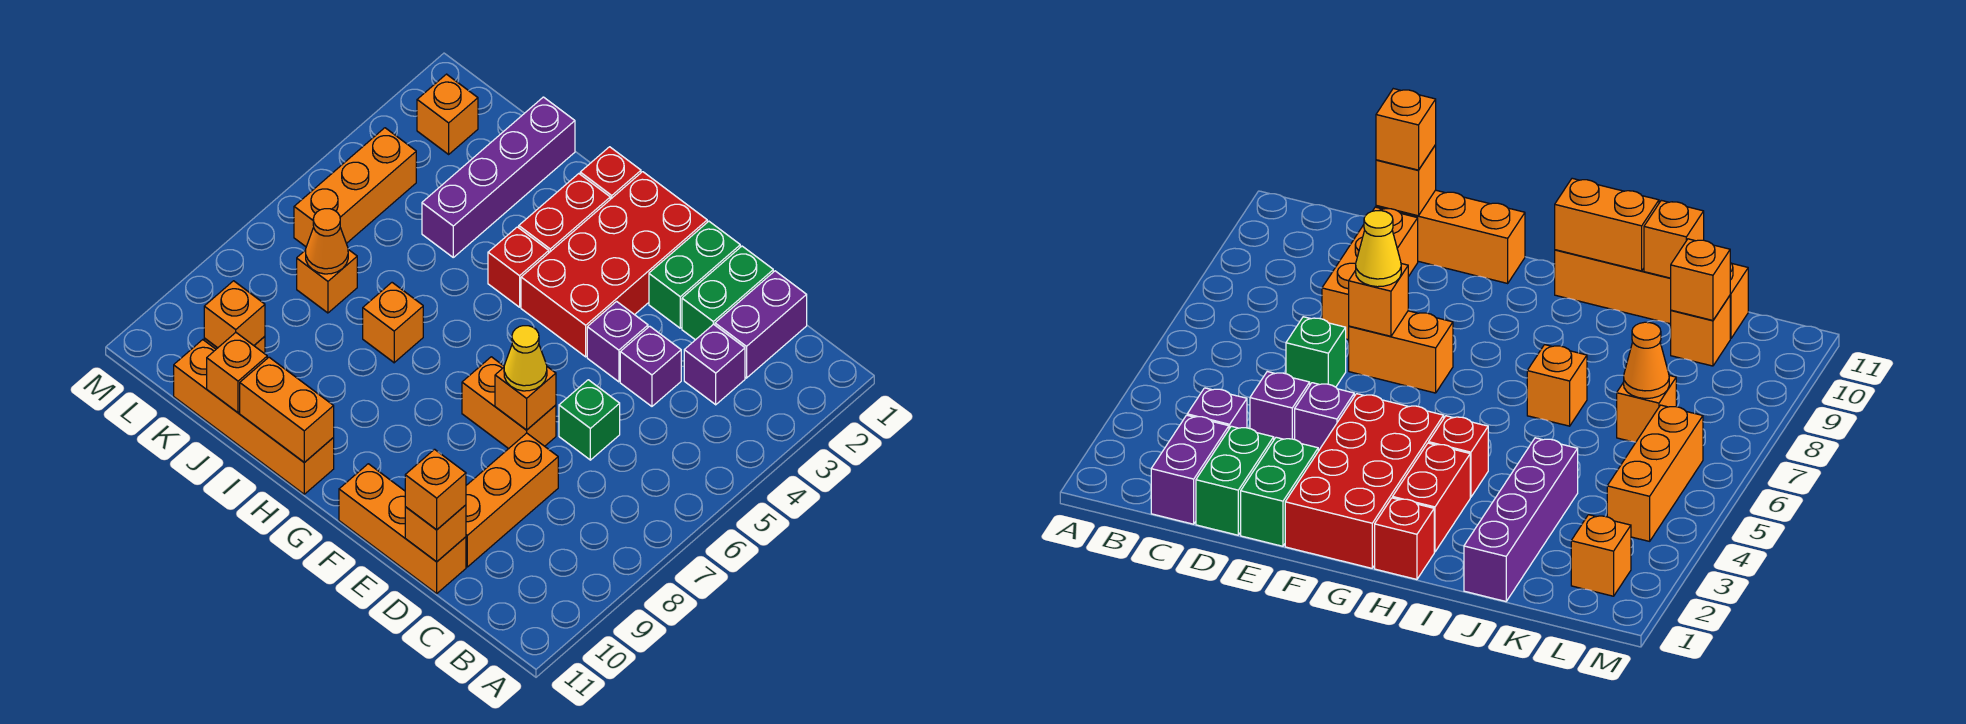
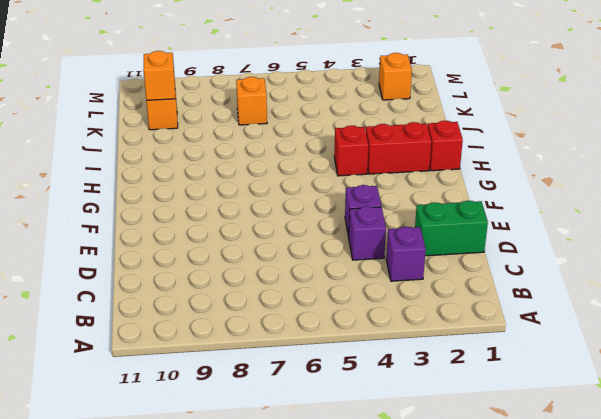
none -> purple 1x2 brick [715,271,807,378]
none -> green 1x1 brick [559,380,620,460]
none -> orange 1x3 brick [466,433,558,567]

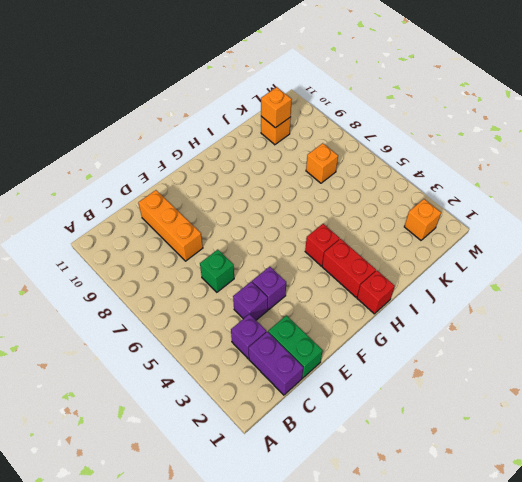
none -> orange 1x3 brick [339,464,466,593]
none -> green 1x2 brick [649,221,740,328]
none -> orange 1x2 brick [462,357,556,449]

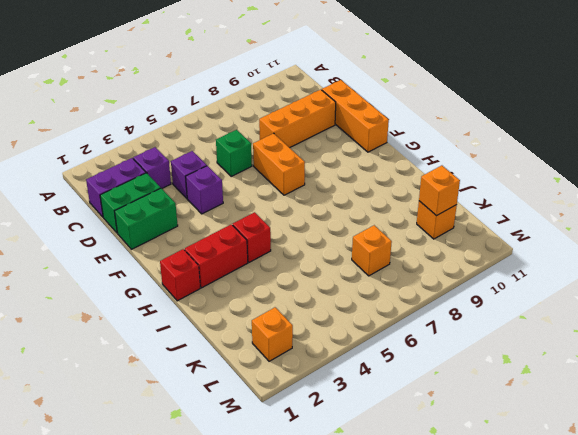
none -> red 2x4 brick [521,172,707,357]
none -> orange 1x4 brick [174,340,334,494]
none -> orange 1x1 brick [363,283,423,363]

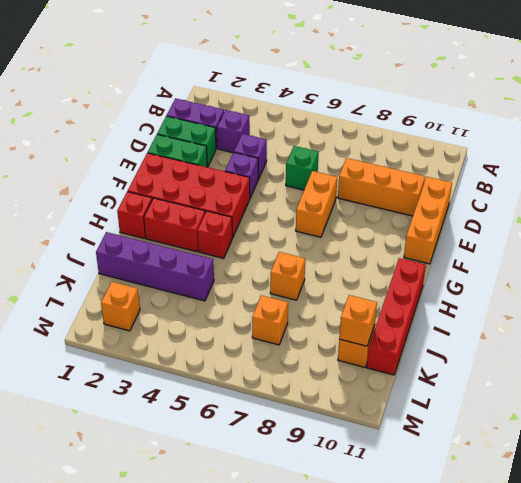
red 1x4 brick [367,258,426,375] -> orange 1x4 brick [174,340,334,494]
none -> orange 1x3 brick [294,128,416,247]
none -> orange 1x1 brick [405,505,466,562]
none -> orange 1x1 brick [495,367,556,430]

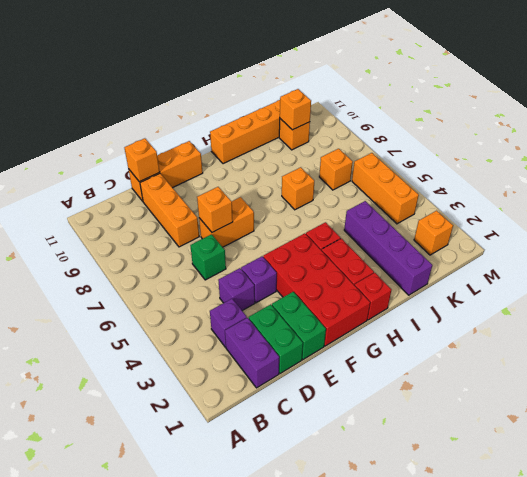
none -> orange 1x2 brick [240,357,334,462]
none -> orange 1x1 brick [207,333,267,413]
none -> orange 1x1 cone [306,209,348,274]

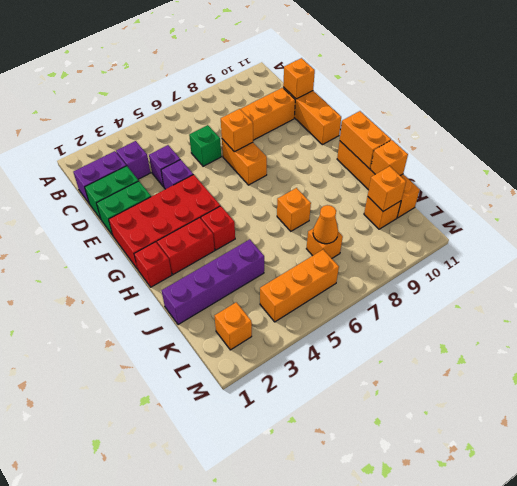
none -> orange 1x1 brick [405,449,466,530]
none -> yellow 1x1 cone [504,326,547,391]

